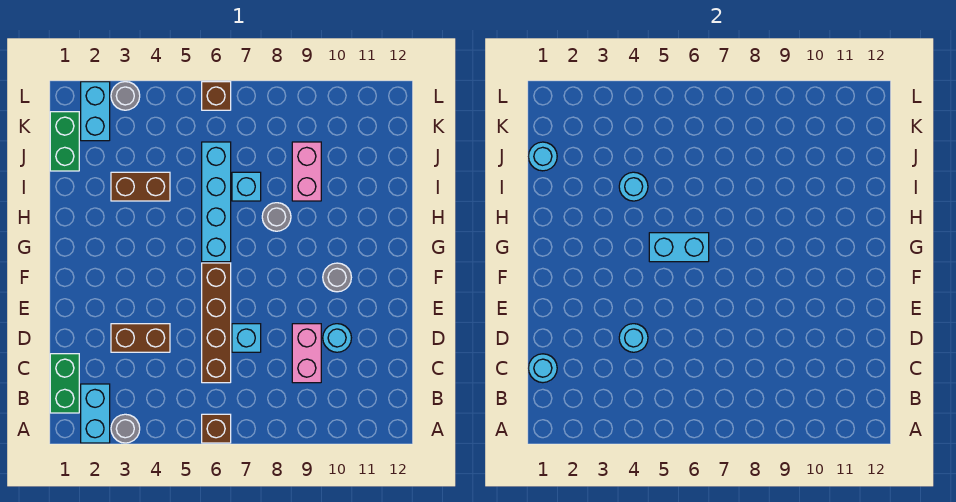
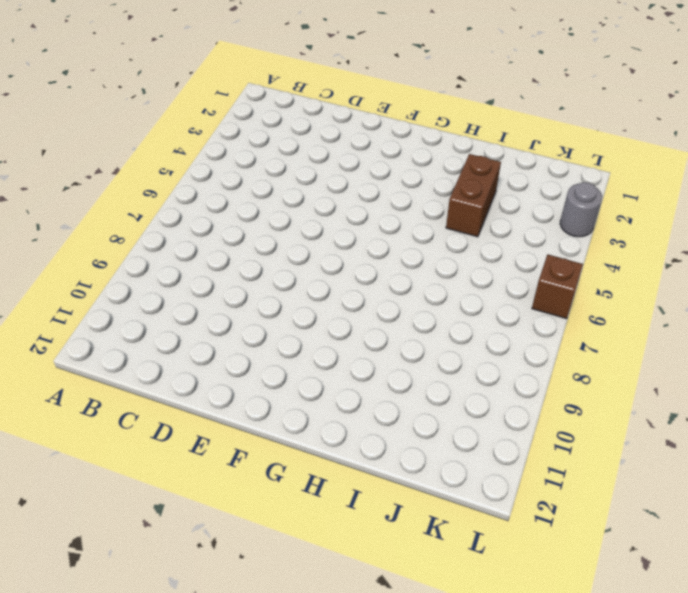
none -> cyan 1x2 brick [81,384,110,443]
none -> grey 1x1 round brick [111,414,140,443]
none -> brown 1x1 brick [202,414,231,443]

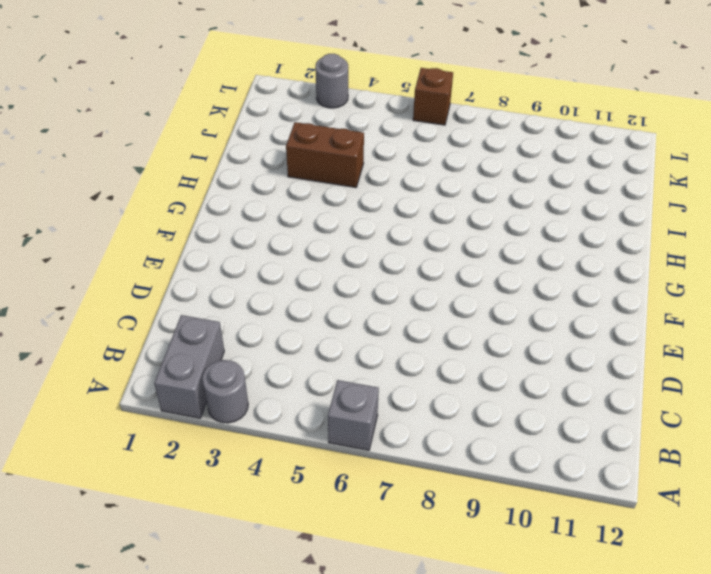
grey 1x2 brick [154,315,224,418] -> cyan 1x2 brick [81,384,110,443]
grey 1x1 brick [328,380,379,450] -> brown 1x1 brick [202,414,231,443]
none -> green 1x2 brick [50,354,79,413]
none -> brown 1x4 brick [202,263,231,383]
none -> pink 1x2 brick [292,324,321,383]

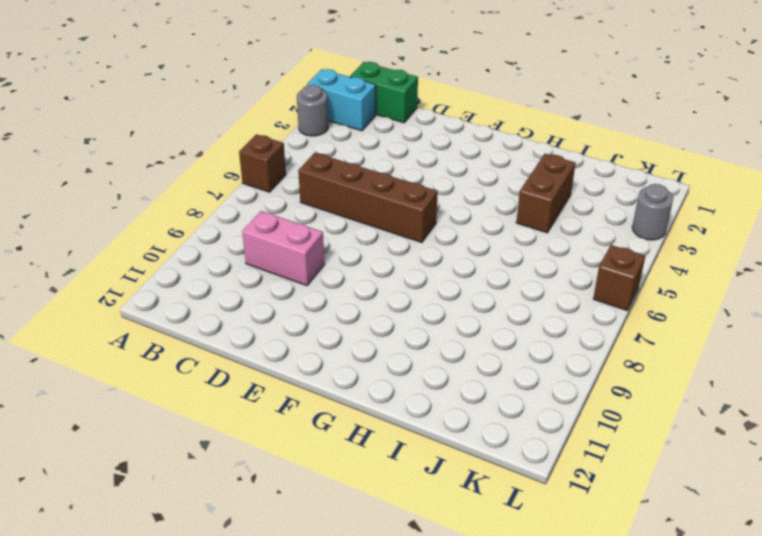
none -> brown 1x2 brick [111,324,170,352]
none -> cyan 1x1 brick [232,324,261,352]
none -> cyan 1x1 round brick [323,324,351,352]

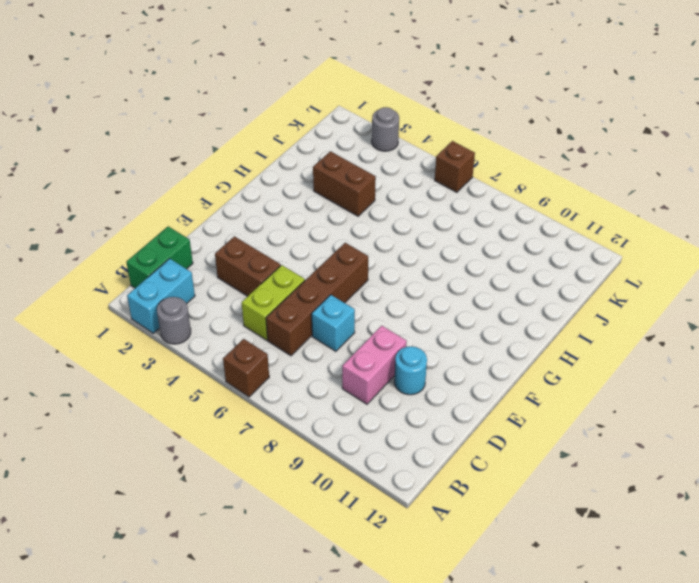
lime 1x2 brick [242,265,305,340] -> none
none -> grey 1x1 round brick [323,263,351,292]
none -> cyan 1x4 brick [202,142,231,262]
none -> grey 1x1 round brick [262,203,291,231]

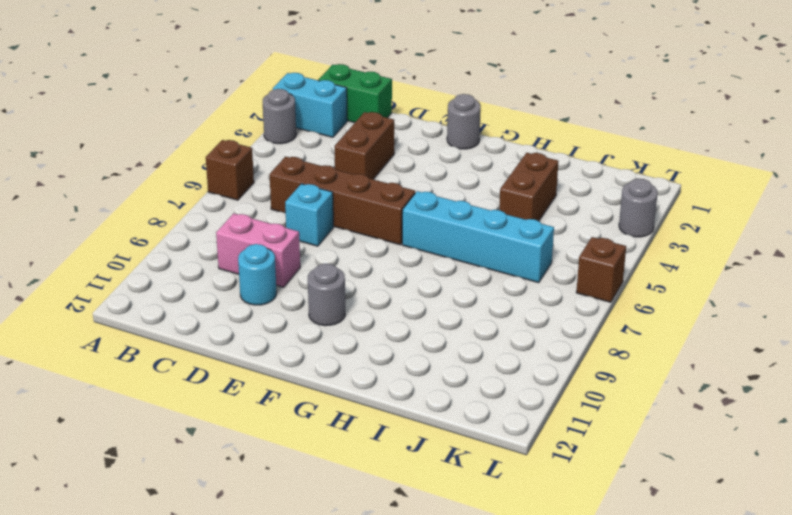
grey 1x1 round brick [447,94,481,149] -> grey 1x1 round brick moved to [262,203,291,231]
none -> cyan 1x1 brick [232,172,261,201]
none -> pink 1x2 brick [292,142,321,201]
none -> green 1x2 brick [50,112,79,171]

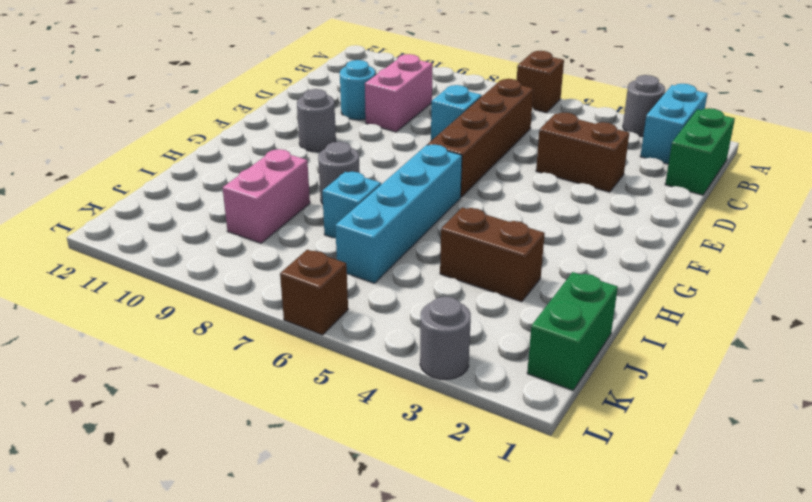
none -> cyan 1x2 brick [81,82,110,141]
none -> cyan 1x1 round brick [529,354,557,383]
none -> cyan 1x1 round brick [619,324,648,352]

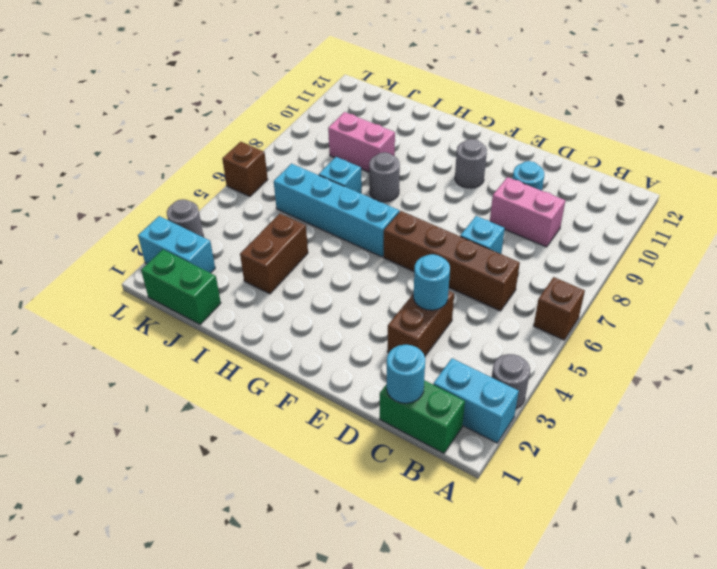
none -> cyan 1x2 brick [649,233,709,262]
none -> cyan 1x1 round brick [619,172,648,201]
none -> cyan 1x1 round brick [529,142,557,171]

